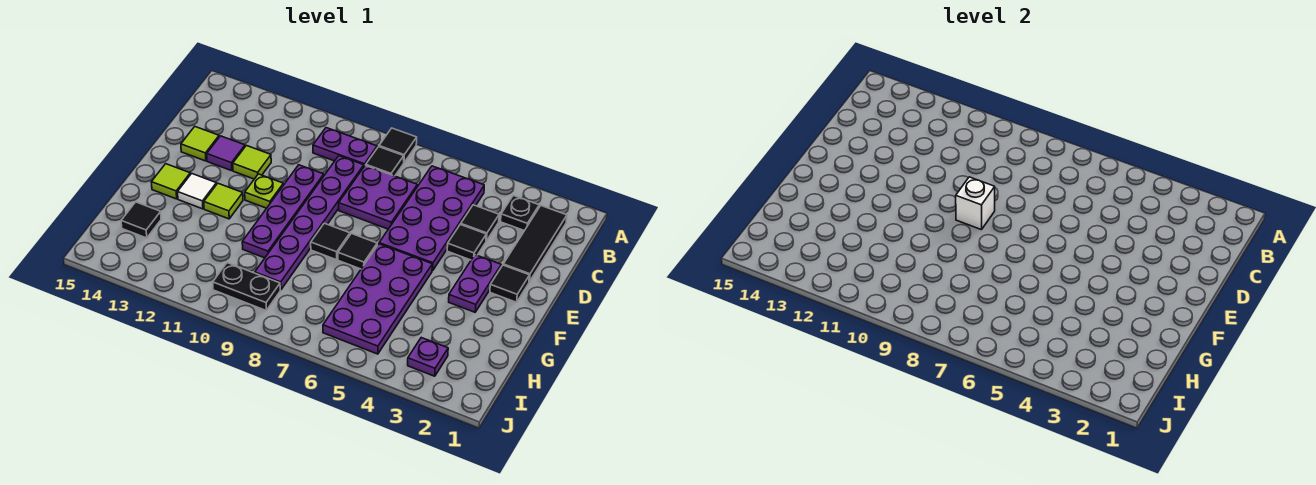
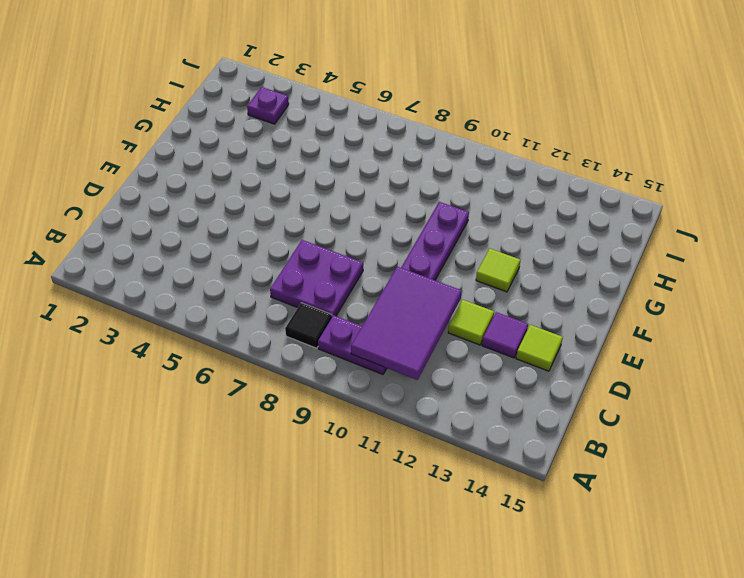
purple 2x3 tile [351,267,462,380] -> none
none -> black 1x1 tile [379,128,417,162]
none -> black 1x3 tile [503,206,567,282]
none -> black 1x1 plate [501,196,539,231]

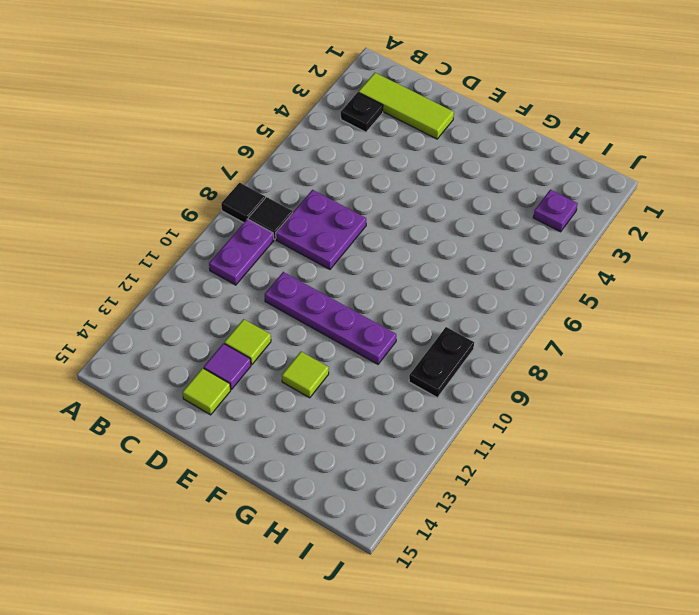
lime 1x3 tile [358,73,454,139] -> black 1x3 tile [503,206,567,282]
none -> purple 2x4 plate [379,166,484,271]
none -> black 1x1 tile [461,205,499,241]
none -> purple 1x6 plate [255,156,364,290]

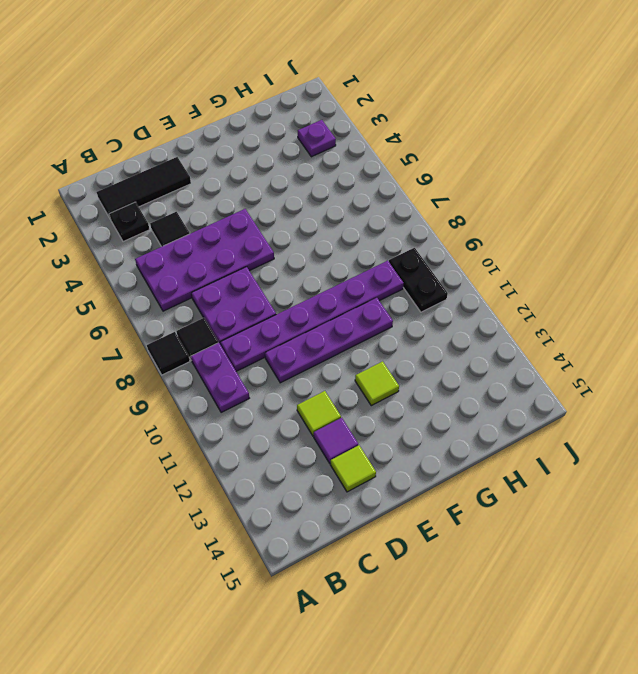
none -> black 1x1 tile [447,224,486,260]
none -> black 1x1 tile [490,265,529,302]
none -> purple 1x2 plate [449,255,501,312]

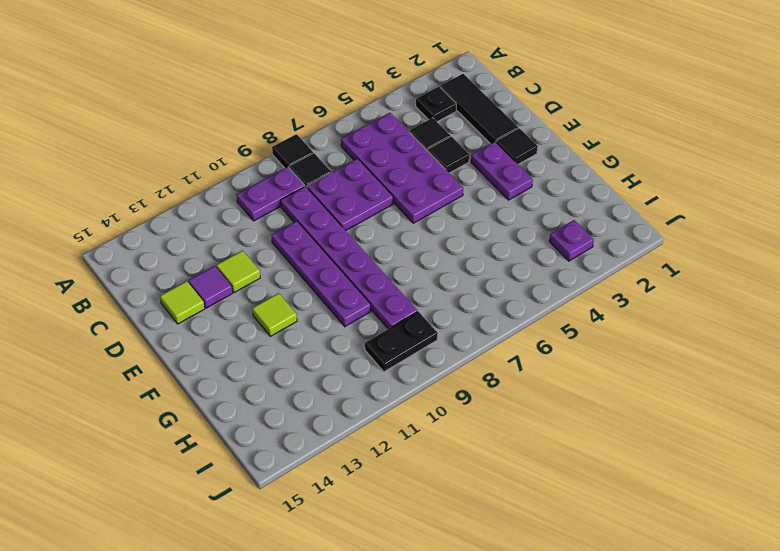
none -> lime 1x1 plate [245,174,283,208]
none -> purple 2x4 plate [323,244,432,354]
none -> black 1x1 tile [338,233,377,269]

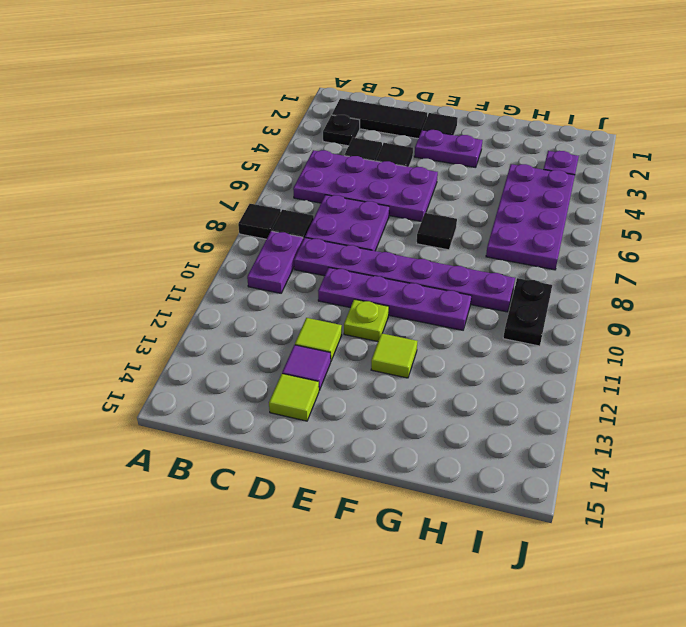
purple 2x4 plate [486,164,575,270] -> purple 2x4 plate turned to [323,244,432,354]
none -> black 1x1 tile [311,223,350,260]
none -> white 1x1 tile [178,173,216,209]
none -> lime 1x1 tile [151,164,190,199]

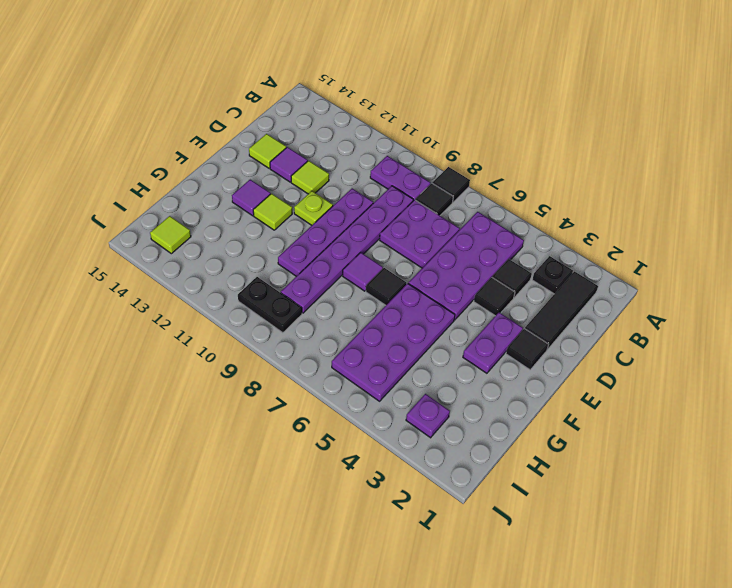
purple 1x1 tile [343,252,383,291] -> black 1x1 tile [311,223,350,260]
purple 1x1 tile [232,180,271,216] -> white 1x1 tile [178,173,216,209]
lime 1x1 tile [150,216,191,254] -> lime 1x1 tile moved to [151,164,190,199]
none -> black 1x1 tile [121,202,161,238]
none -> white 1x1 brick [956,177,995,230]

